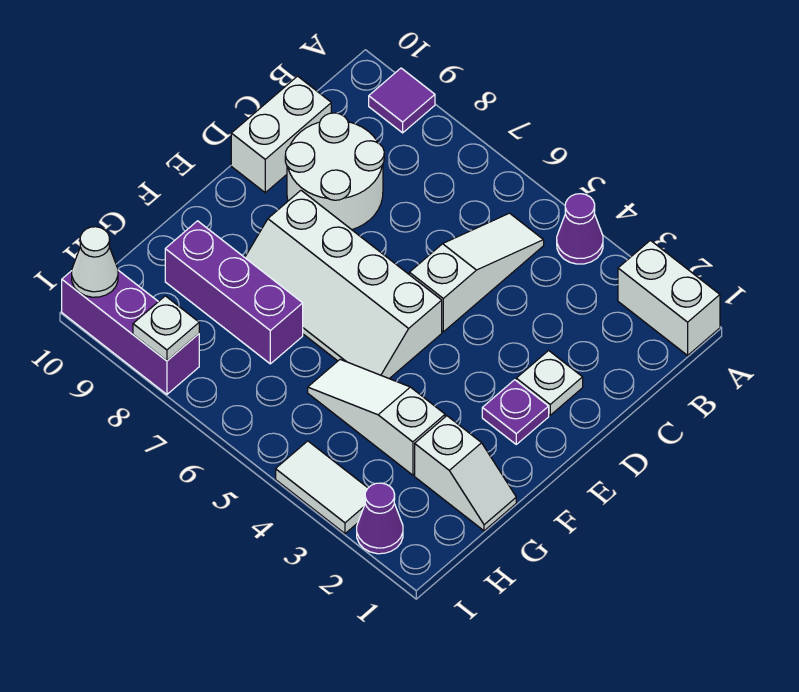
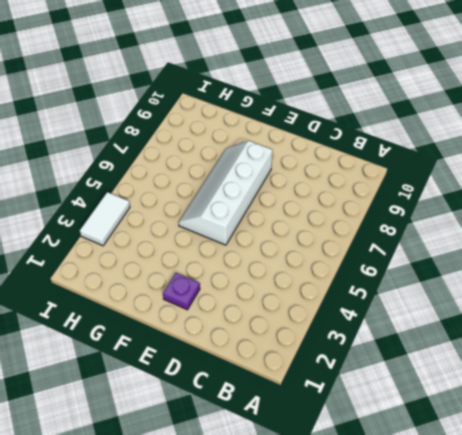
none -> white 1x2 brick [618,240,720,355]
none -> purple 1x1 cone [557,194,603,264]
none -> purple 1x1 tile [369,68,435,133]

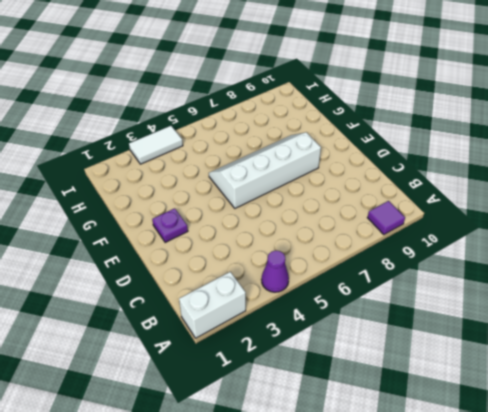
none -> white 1x3 slope [409,213,544,332]
none -> white 2x2 round brick [285,113,384,230]
none -> white 1x2 brick [231,76,331,193]

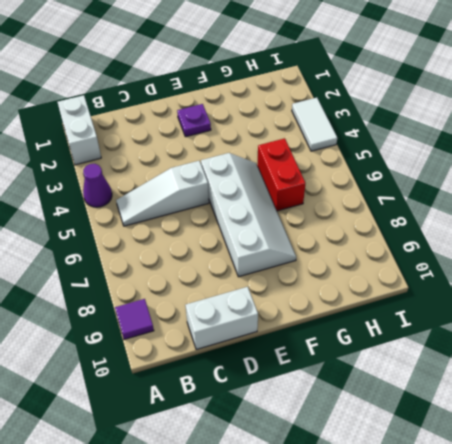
red 1x2 brick [257,138,306,211] -> white 1x3 slope [308,359,445,475]
none -> white 2x2 round brick [285,113,384,230]
none -> white 1x1 plate [516,351,583,415]
none -> white 1x2 slope [415,416,516,531]

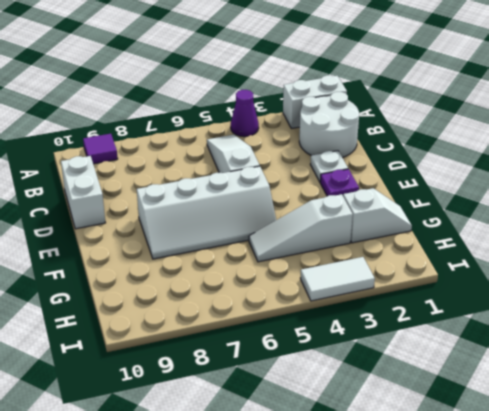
white 2x2 round brick [299,92,359,158] -> white 2x2 round brick moved to [285,113,384,230]
none -> purple 1x3 brick [165,221,303,364]
none -> purple 1x1 cone [357,483,403,554]
none -> purple 1x3 brick [62,270,199,394]

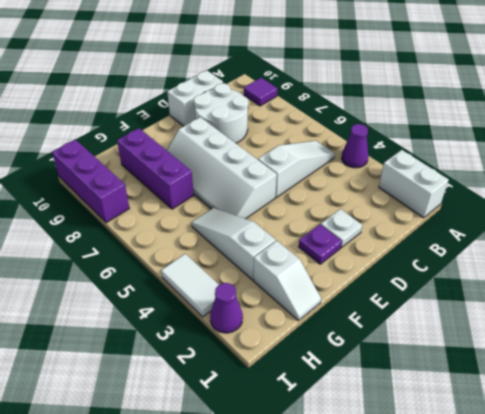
none -> white 1x1 plate [133,296,199,361]
none -> white 1x1 cone [72,227,118,297]

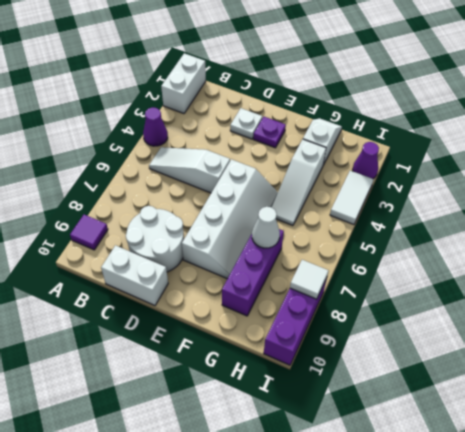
white 1x1 cone [252,207,280,248] -> white 1x1 cone moved to [72,227,118,297]
white 1x1 tile [290,260,328,299] -> white 1x1 plate [133,296,199,361]

